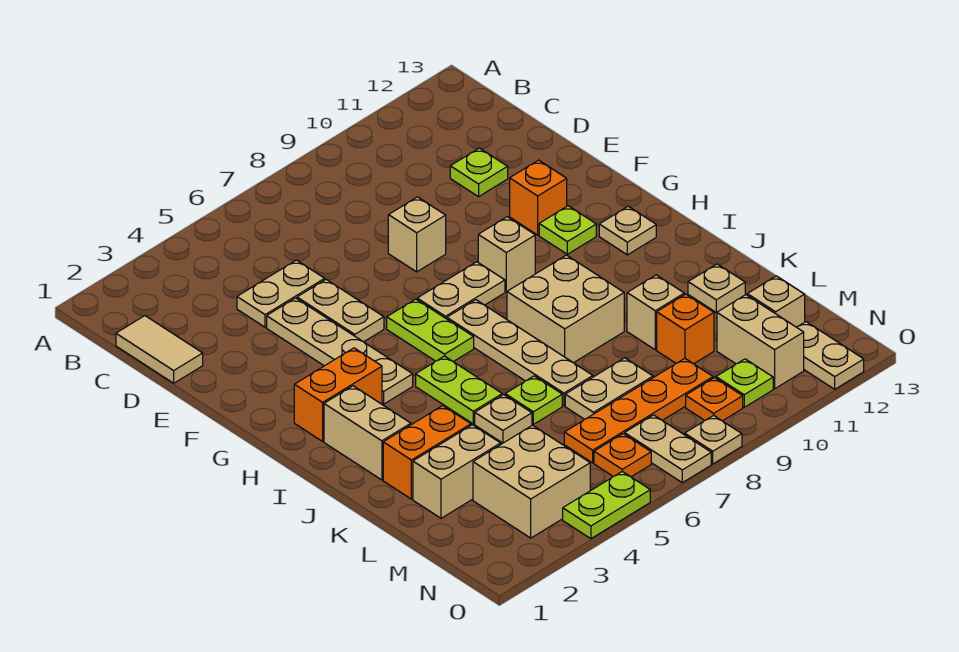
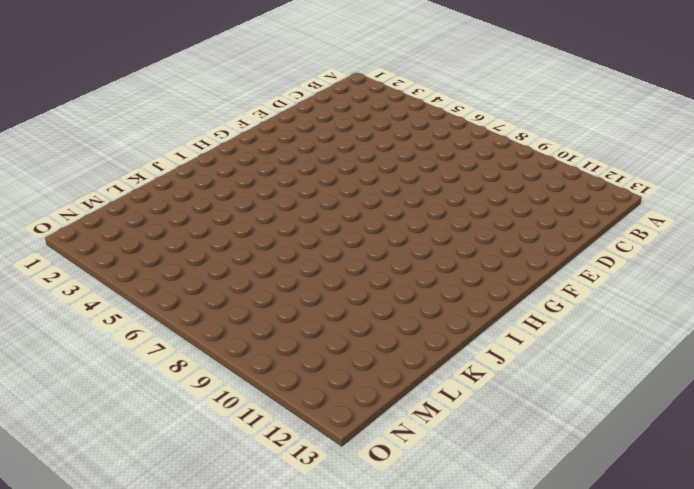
none -> tan 1x2 tile [116,316,203,383]
none -> tan 1x2 plate [237,260,325,327]
none -> lime 1x1 plate [450,148,508,197]
none -> tan 1x4 plate [267,298,413,404]

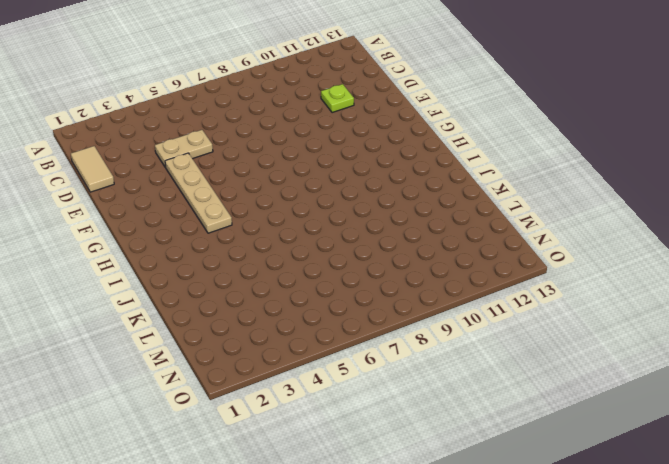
none -> tan 1x2 plate [297,280,384,342]
none -> tan 1x1 brick [388,197,446,272]
none -> orange 1x1 brick [510,160,567,235]
none -> lime 1x2 plate [387,299,474,362]

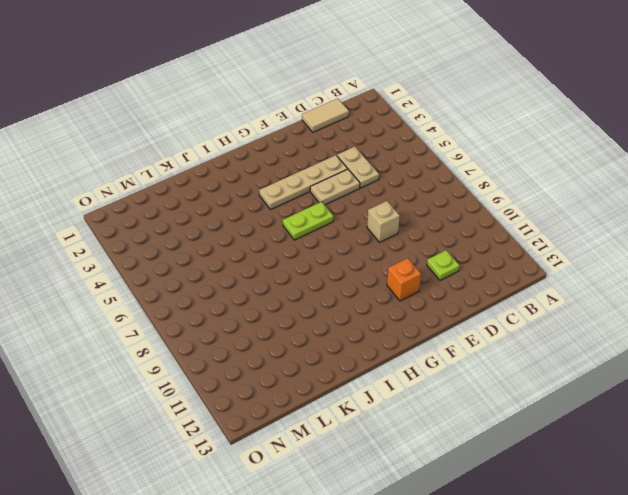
none -> tan 1x2 plate [417,262,505,319]
none -> tan 1x1 brick [478,217,535,292]
none -> lime 1x1 plate [539,206,596,254]
none -> orange 1x2 brick [294,348,382,441]

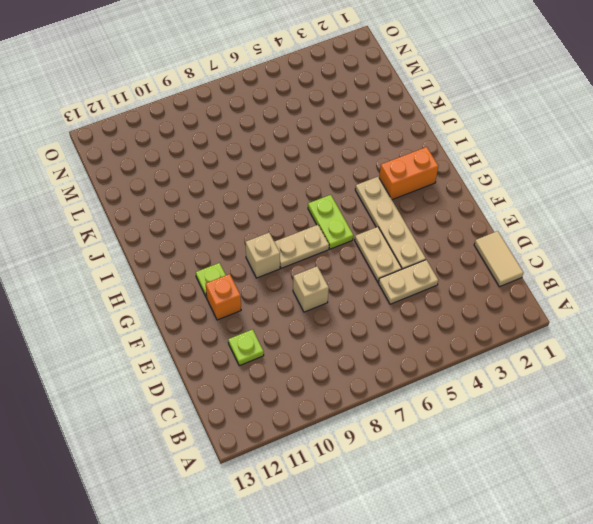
none -> tan 1x4 plate [447,300,593,406]
none -> tan 1x1 plate [599,206,656,255]
none -> tan 1x2 brick [324,386,411,480]
none -> lime 1x2 plate [416,356,502,424]

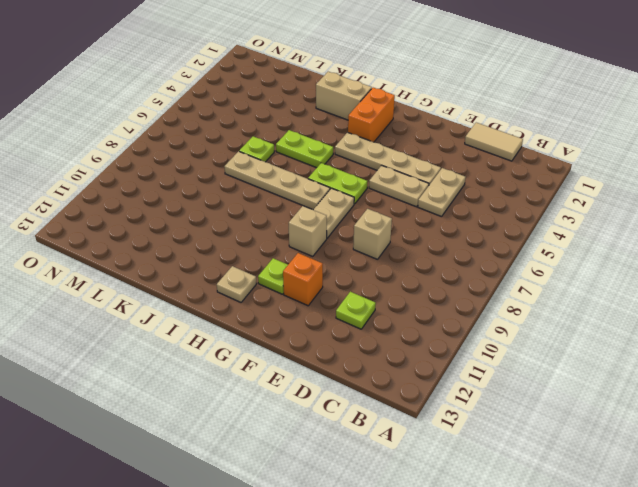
none -> tan 2x2 brick [507,255,624,363]
none -> orange 1x2 brick [383,406,471,499]
none -> tan 1x1 plate [475,395,532,443]
none -> tan 1x1 brick [627,275,684,350]

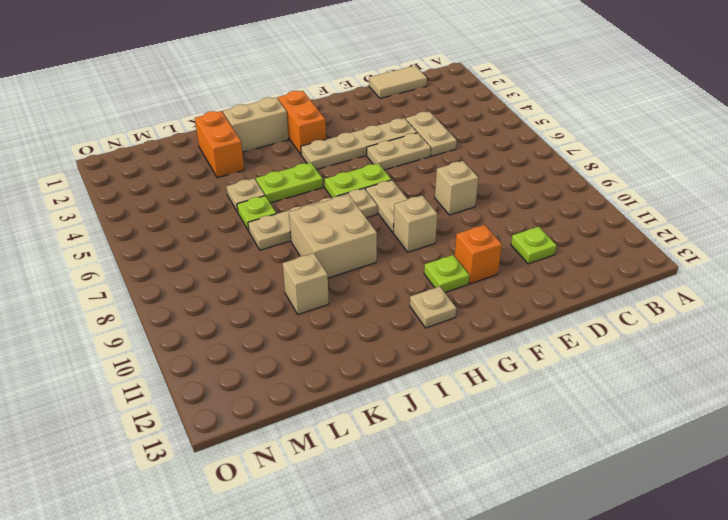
none -> tan 1x1 plate [688,264,745,312]
none -> tan 1x2 brick [413,425,501,518]
none -> tan 1x2 plate [565,358,653,419]
none -> orange 1x1 brick [657,294,714,364]

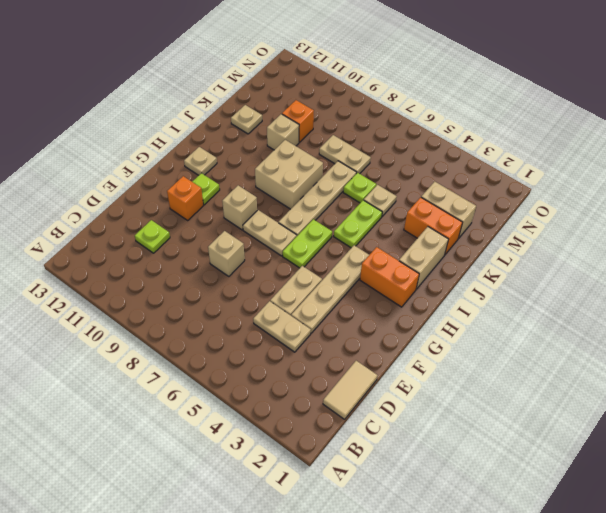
none -> tan 2x2 brick [473,425,590,538]
none -> orange 1x4 plate [564,359,713,463]
none -> tan 1x2 brick [717,295,804,389]
none -> tan 1x1 brick [747,276,805,327]

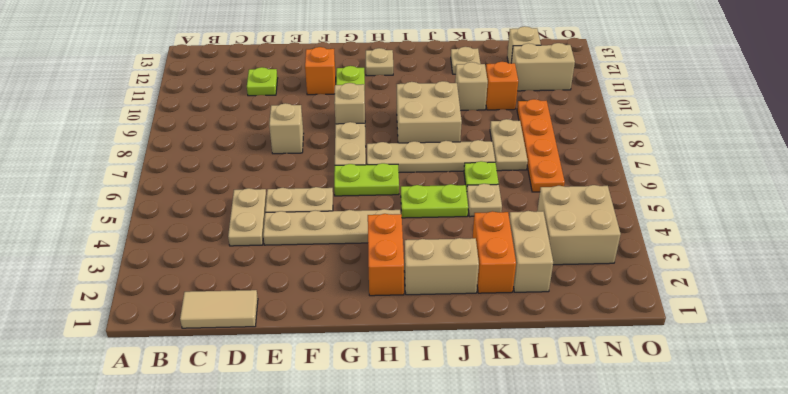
none -> orange 1x1 plate [594,434,651,477]
none -> tan 1x2 plate [625,415,711,483]
none -> orange 1x1 plate [686,378,743,421]
none -> lime 1x1 plate [716,359,773,407]

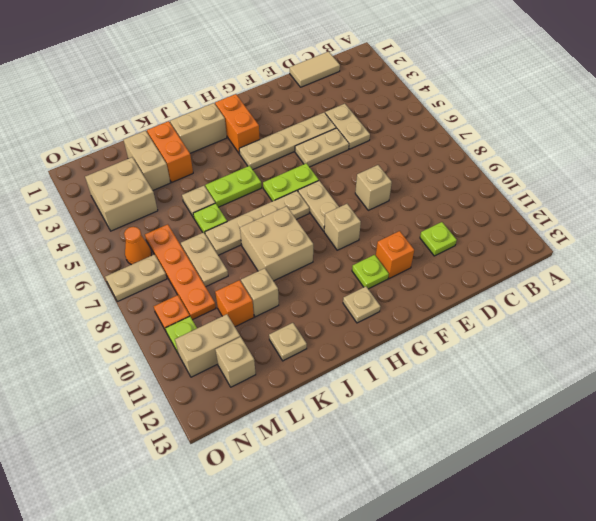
orange 1x1 cone [124,227,151,265] -> orange 1x1 plate [594,434,651,477]
none -> tan 1x2 plate [797,322,864,389]
none -> lime 1x2 plate [563,472,650,539]
none -> tan 1x1 plate [685,415,742,464]

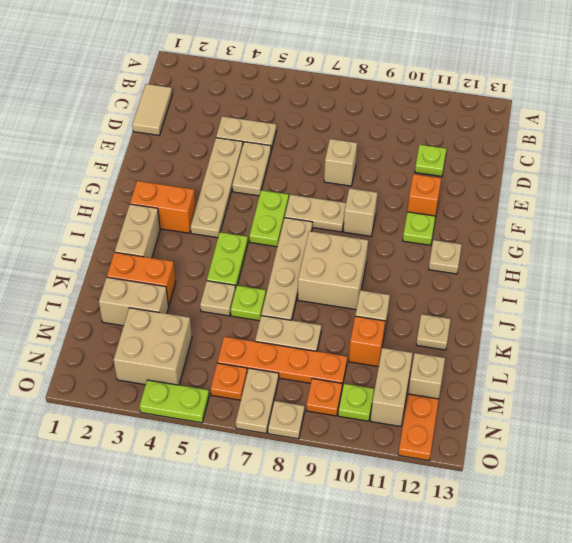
orange 1x2 plate [398,394,439,461] -> tan 1x2 plate [797,322,864,389]

